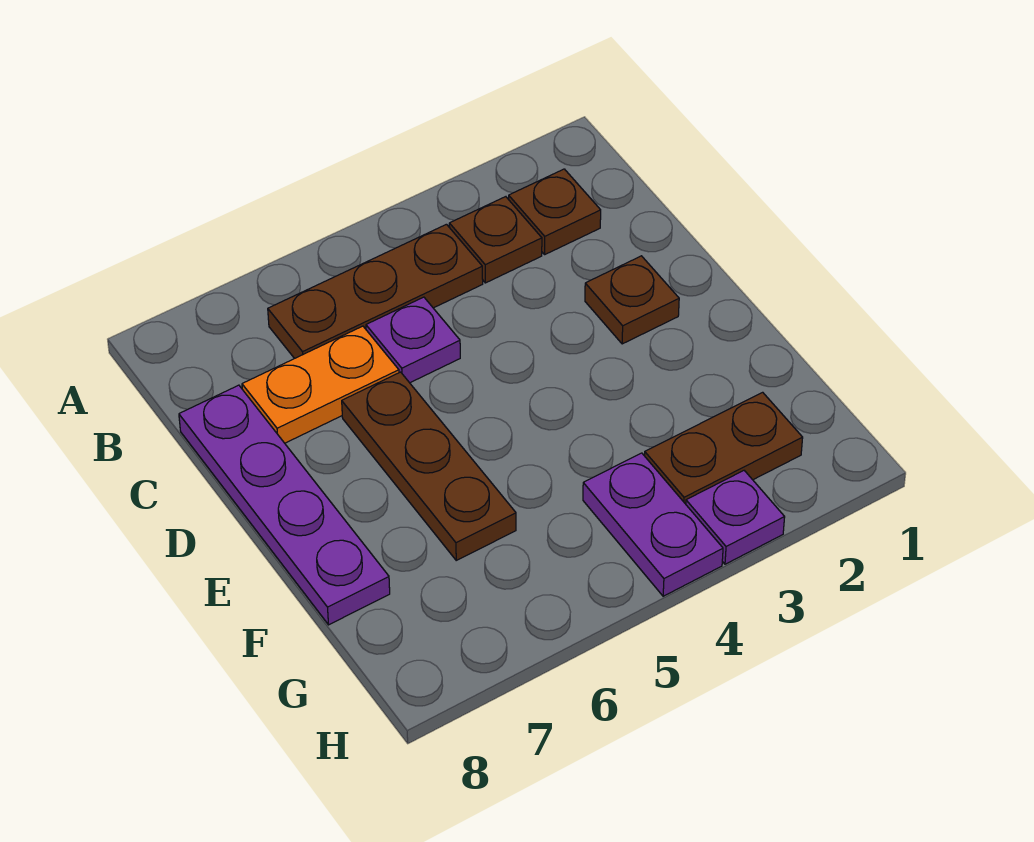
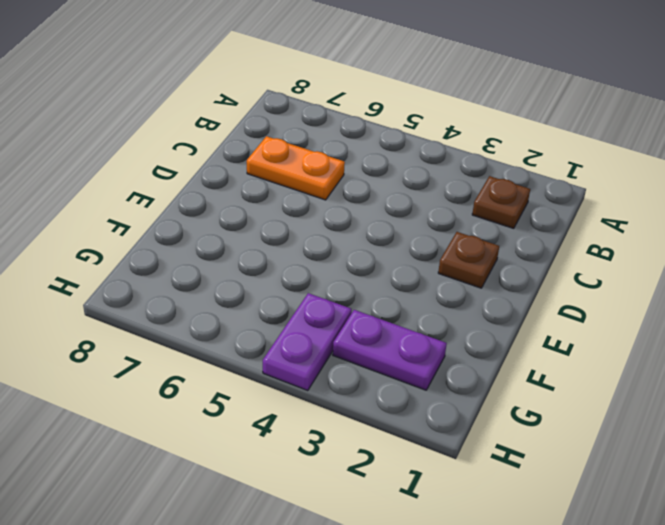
purple 1x2 plate [333,310,447,390] -> brown 1x2 plate [645,392,803,504]
none -> brown 1x1 plate [449,197,542,283]
none -> brown 1x3 plate [268,224,483,358]

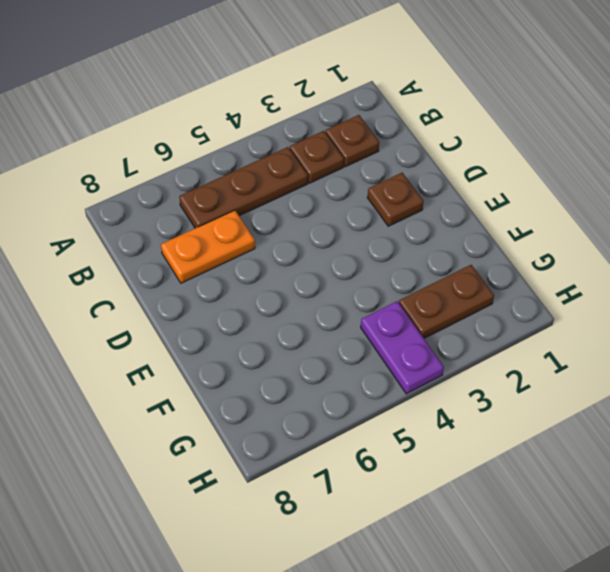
none -> purple 1x1 plate [366,297,460,383]
none -> purple 1x4 plate [179,385,390,625]

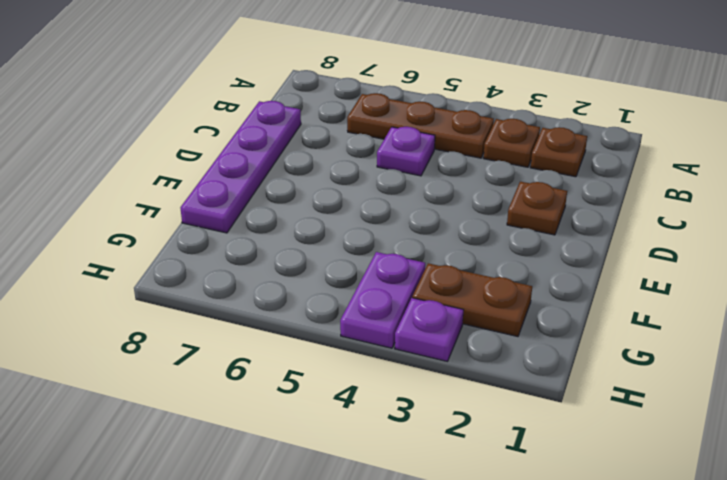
none -> orange 1x2 plate [242,326,399,443]
none -> brown 1x3 plate [342,372,516,560]

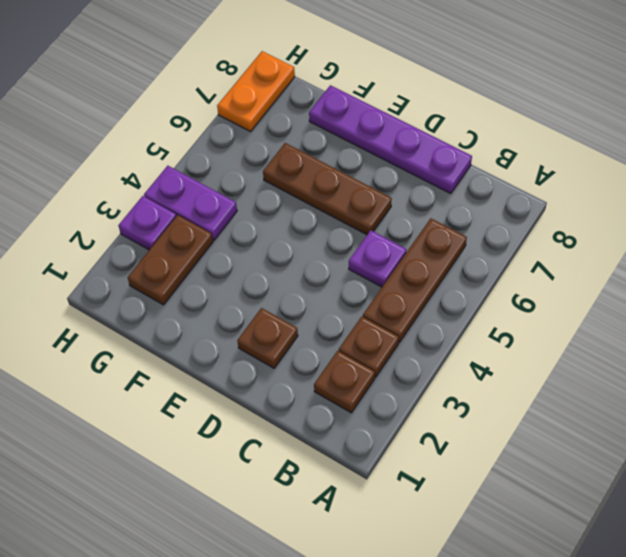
orange 1x2 plate [217,51,295,132] -> orange 1x2 plate moved to [242,326,399,443]

